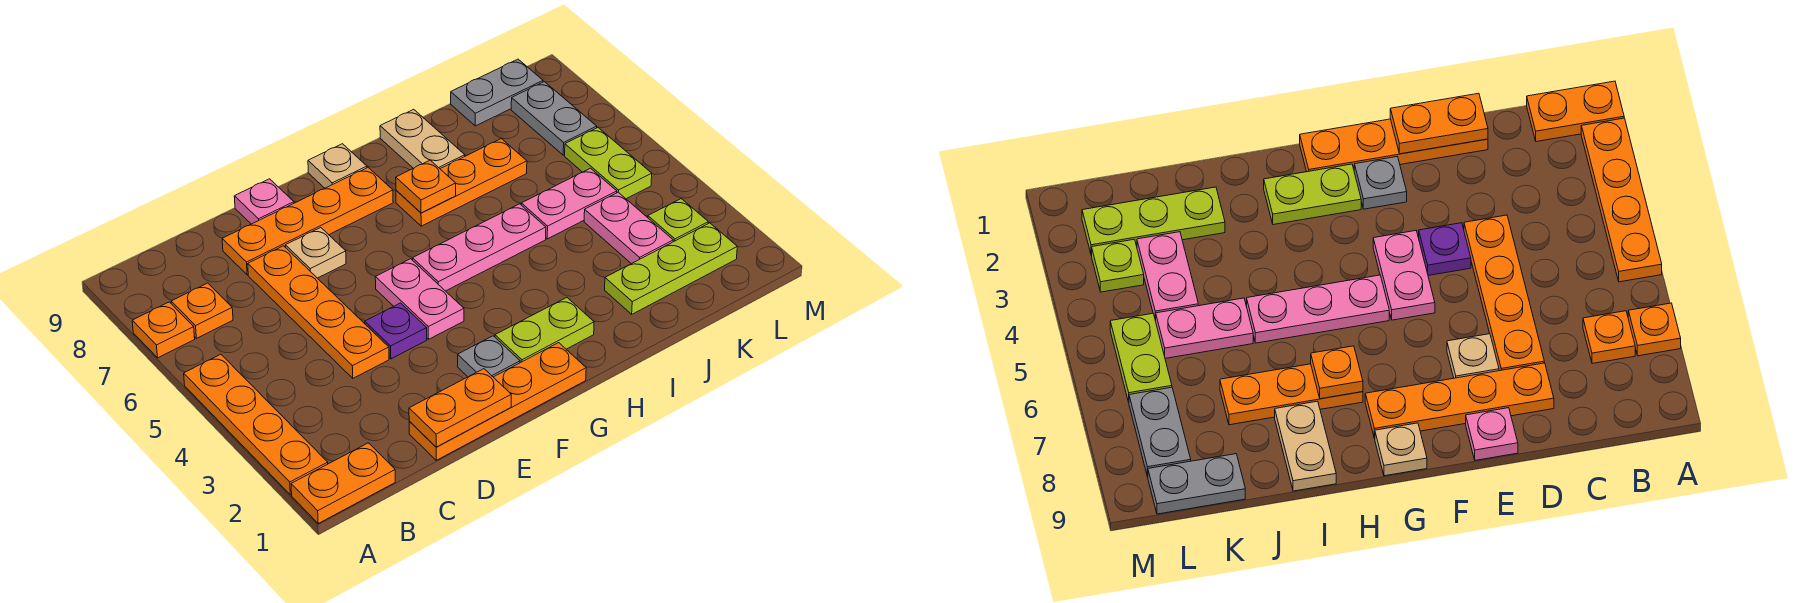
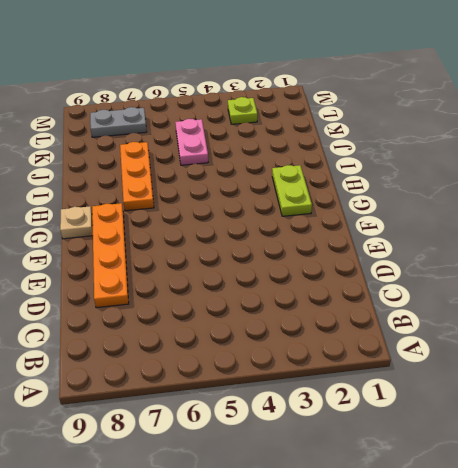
none -> orange 1x2 plate [291,443,395,523]
none -> orange 1x4 plate [184,354,328,495]
none -> orange 1x1 plate [132,302,195,358]

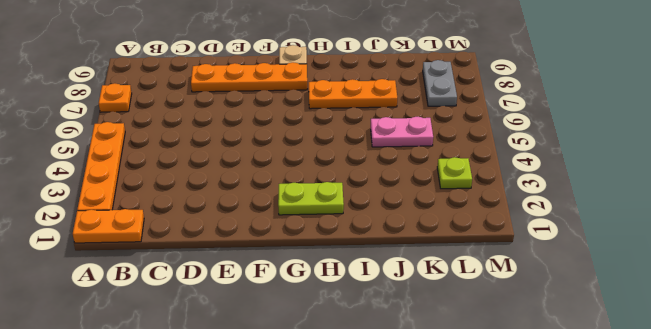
none -> orange 1x1 plate [171,283,233,338]
none -> orange 1x4 plate [409,343,586,460]
none -> orange 1x4 plate [248,246,389,378]

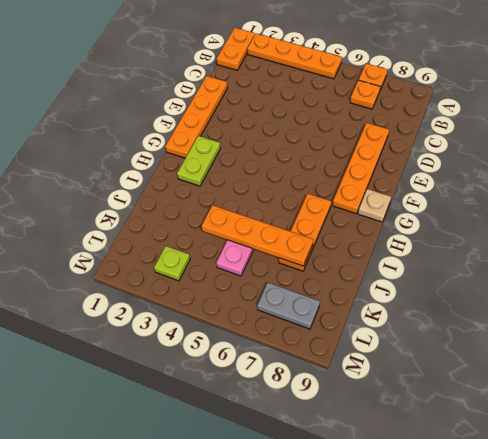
orange 1x4 plate [202,205,313,266] -> orange 1x4 plate moved to [248,246,389,378]
none -> purple 1x1 plate [365,303,427,359]
none -> tan 1x1 plate [285,228,346,278]
none -> pink 1x1 plate [234,179,294,224]

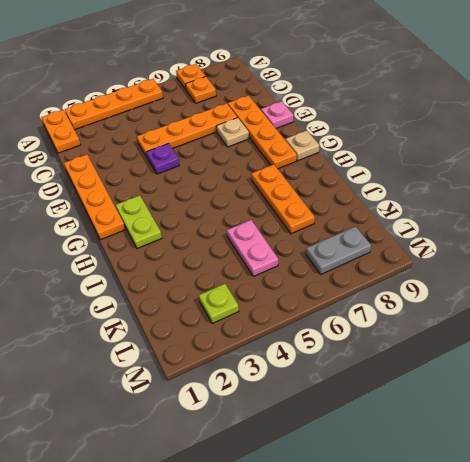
none -> grey 1x1 plate [458,336,520,377]
none -> pink 1x2 plate [375,259,464,339]
none -> pink 1x3 plate [413,204,546,291]

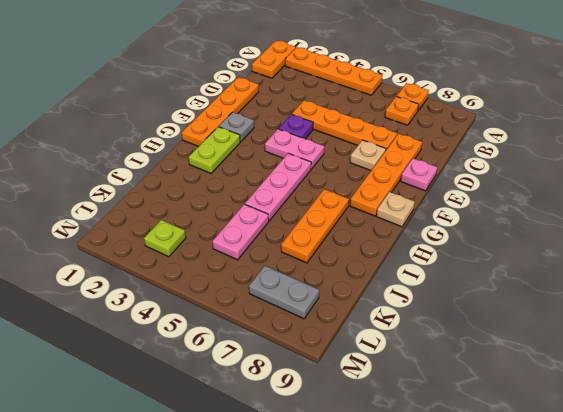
none -> tan 1x2 plate [380,109,465,168]
none -> lime 1x3 plate [605,223,737,314]
none -> pink 1x2 plate [584,192,673,264]

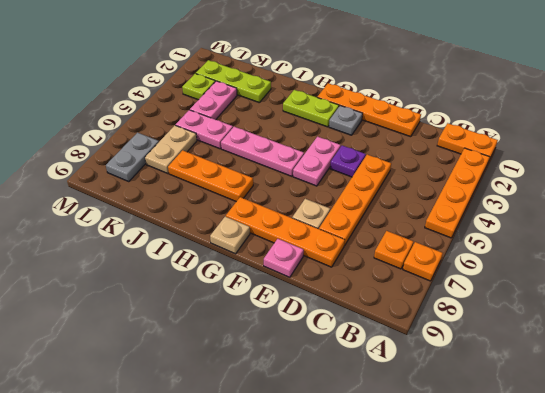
tan 1x2 plate [145,125,197,174] -> tan 1x2 plate moved to [380,109,465,168]
none -> grey 1x2 plate [451,59,543,126]
none -> lime 1x2 plate [565,128,652,199]
none -> orange 1x2 plate [409,369,511,447]

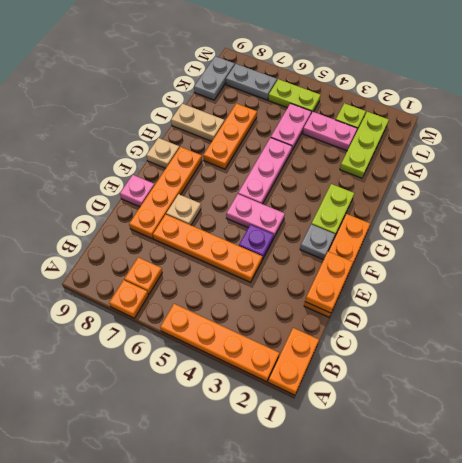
none -> orange 1x1 plate [396,160,456,213]

